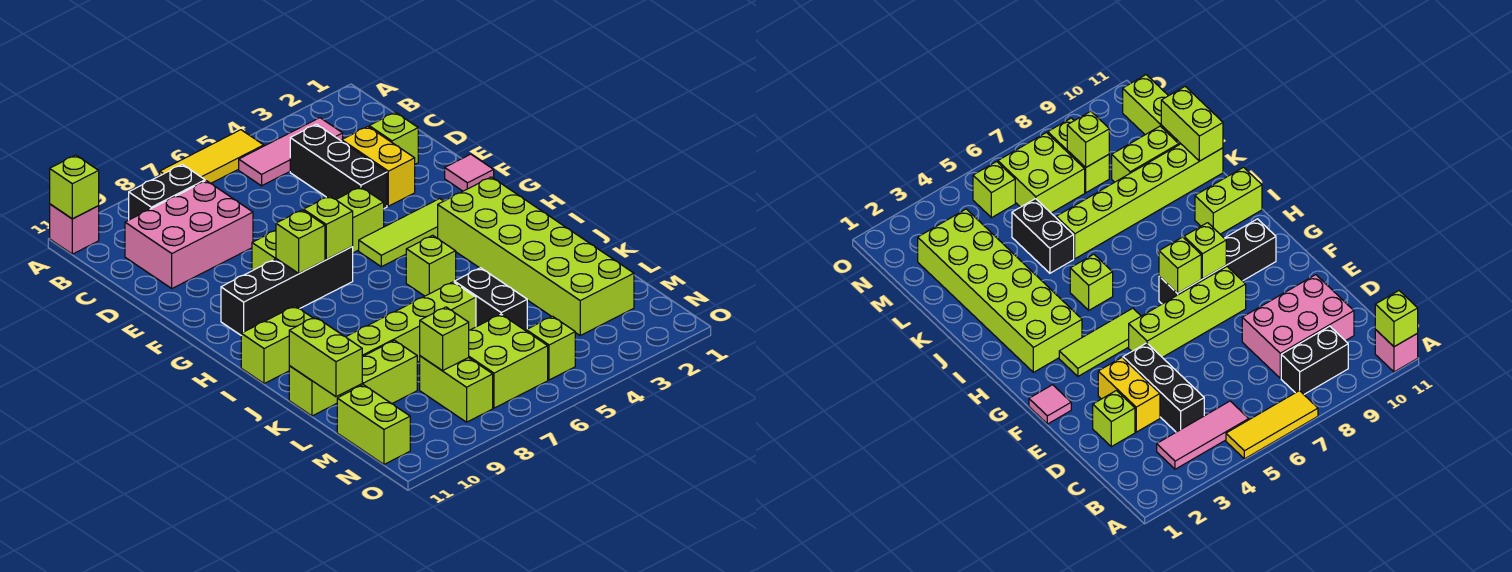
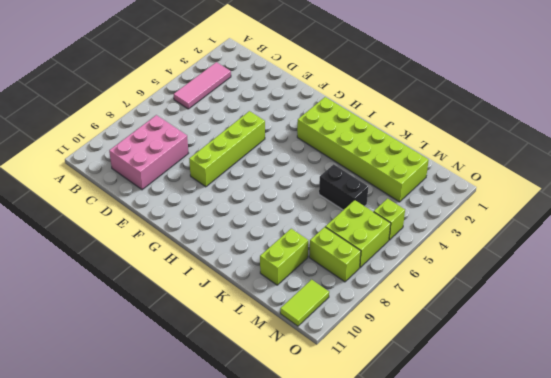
lime 1x2 tile [280,280,329,326] -> lime 1x2 brick [337,385,410,464]
none -> yellow 1x3 tile [160,130,264,183]
none -> pink 1x1 brick [50,204,99,254]
none -> black 1x2 brick [129,164,205,220]

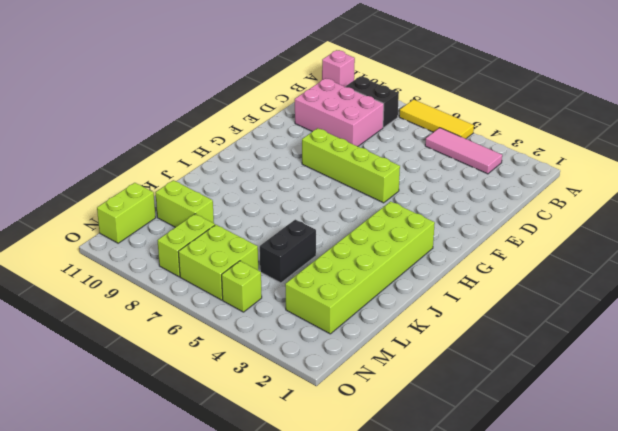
none -> black 1x3 brick [290,124,387,208]
none -> lime 1x1 brick [369,112,418,164]
none -> yellow 1x2 brick [342,126,415,206]

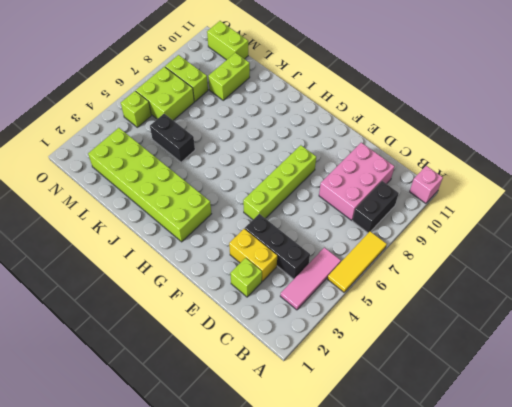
none -> pink 1x1 tile [445,154,494,191]
none -> lime 1x3 tile [359,199,443,267]
none -> black 1x4 brick [221,247,353,335]

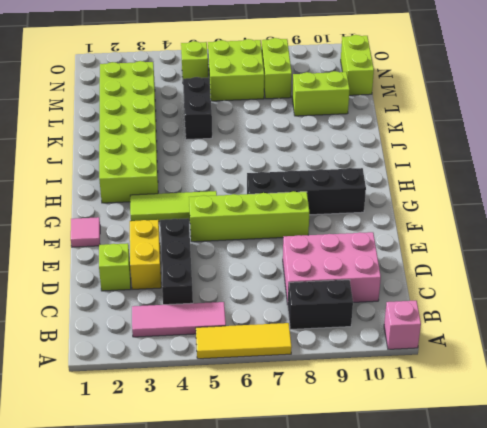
none -> lime 1x1 brick [406,235,456,296]
none -> lime 1x2 brick [241,306,312,384]
none -> lime 1x6 brick [289,282,476,416]

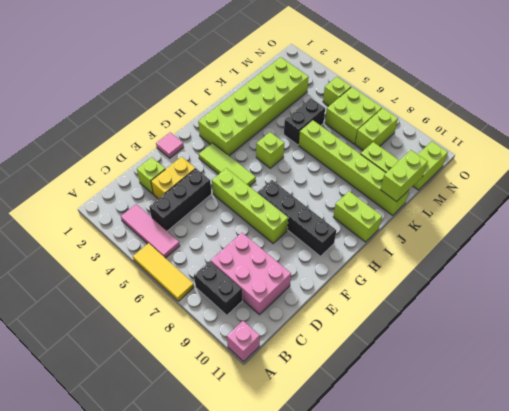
none -> lime 1x1 brick [50,155,99,219]
none -> lime 1x1 brick [303,196,353,260]
none -> lime 1x1 brick [276,210,325,274]

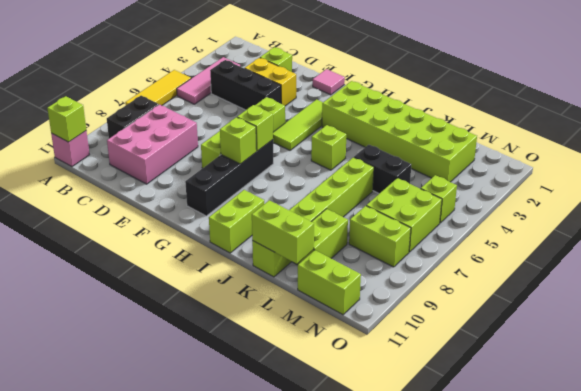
none -> lime 1x1 brick [420,307,469,371]

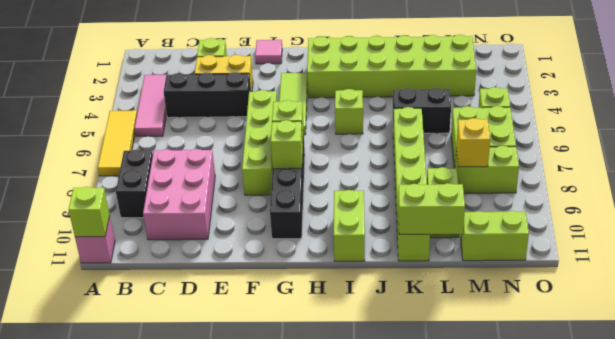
yellow 1x1 brick [456,118,490,167] -> lime 1x1 brick [420,307,469,371]

